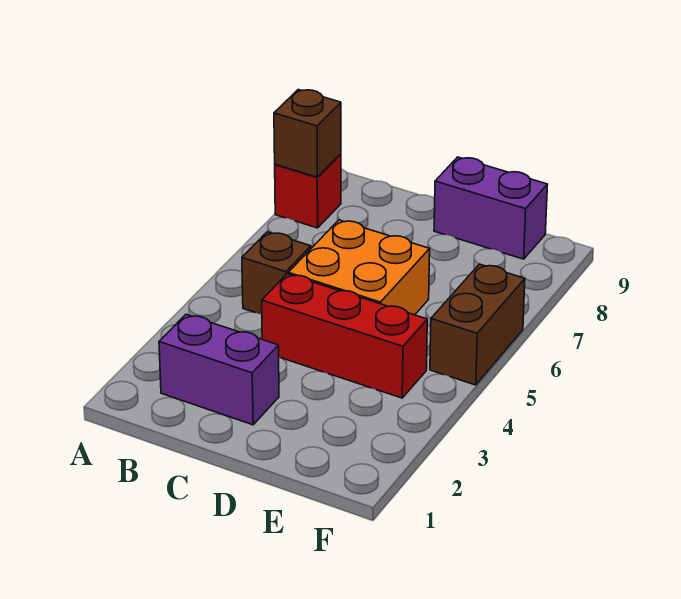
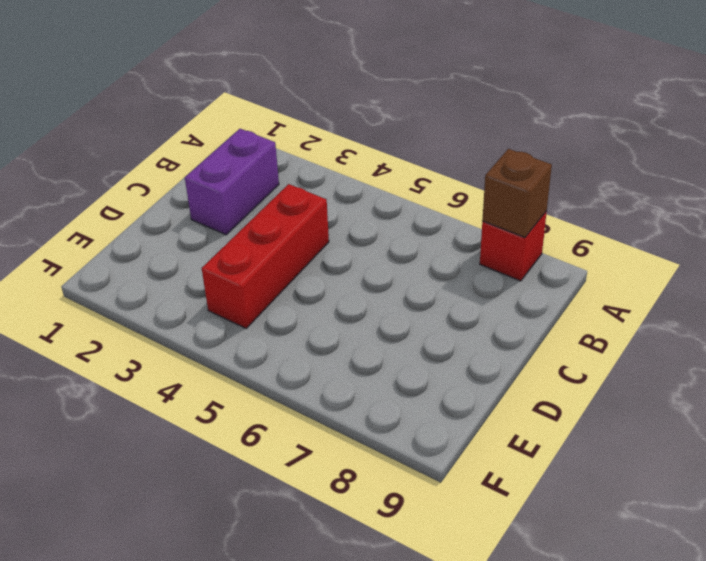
none -> brown 1x1 brick [242,232,311,315]
none -> orange 2x2 brick [288,220,430,315]

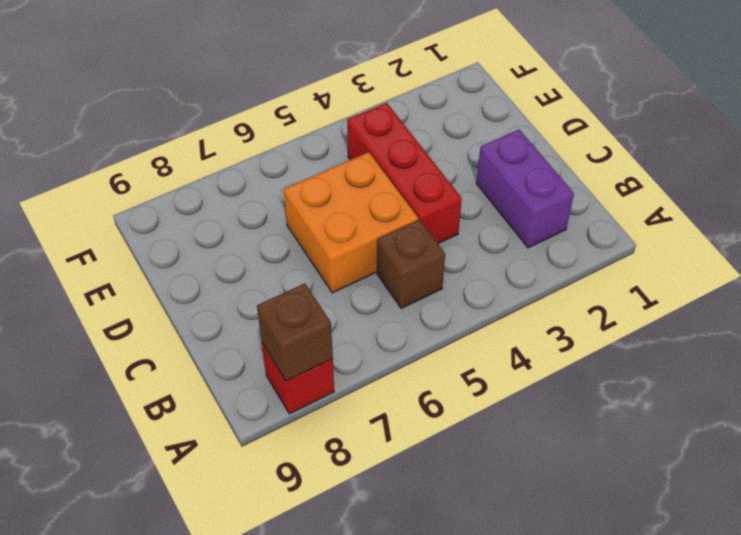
none -> purple 1x2 brick [434,157,548,259]
none -> brown 1x2 brick [430,264,525,385]

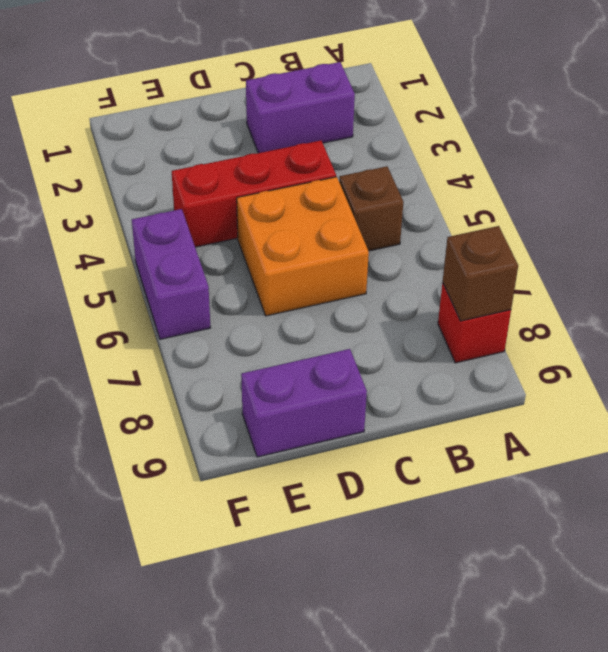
purple 1x2 brick [132,209,210,339] -> brown 1x2 brick [430,264,525,385]

